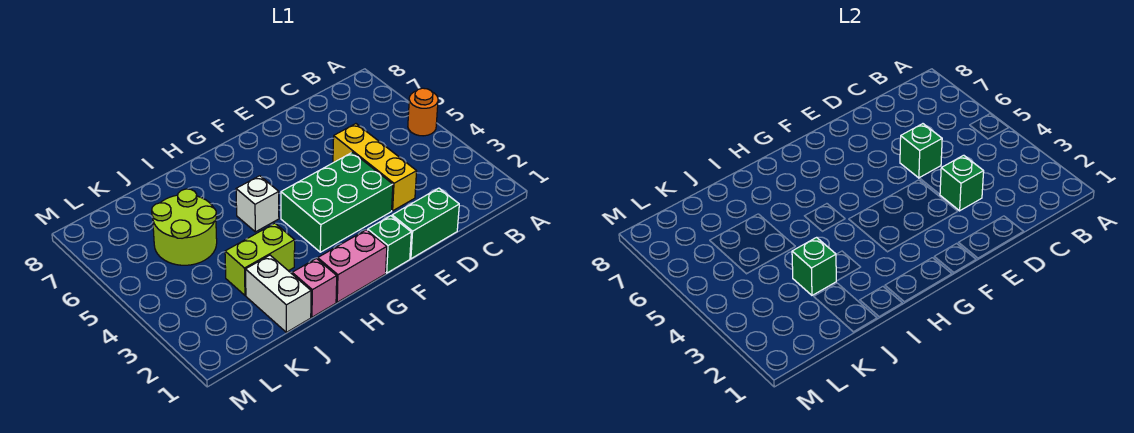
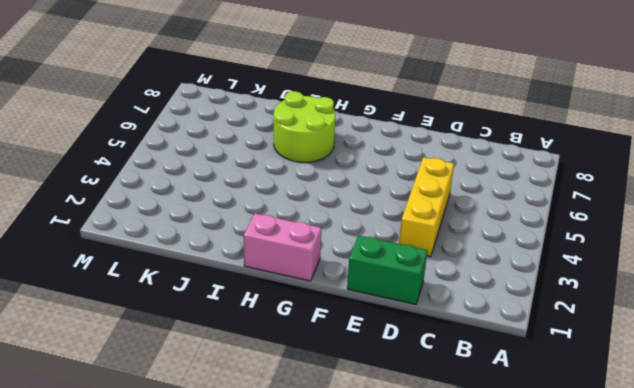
lime 2x2 round brick [274,91,336,162] -> lime 2x2 round brick moved to [152,189,217,265]
none -> orange 1x1 round brick [408,88,438,136]
none -> green 2x3 brick [281,152,393,252]
none -> green 1x1 brick [368,216,411,273]

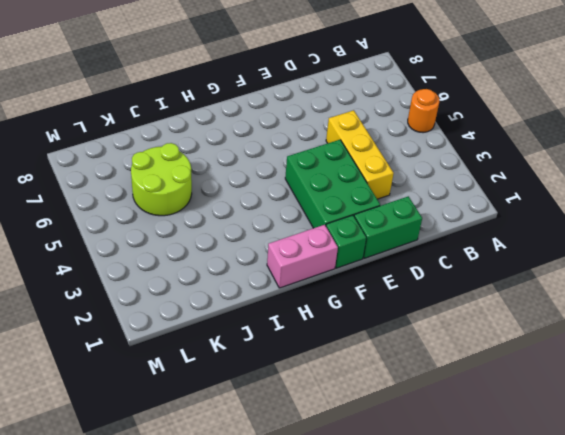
green 2x3 brick [285,140,380,228] -> green 2x3 brick turned to [281,152,393,252]
none -> white 1x1 brick [236,176,279,232]
none -> pink 1x1 brick [292,259,337,317]
none -> lime 1x2 brick [225,223,295,295]

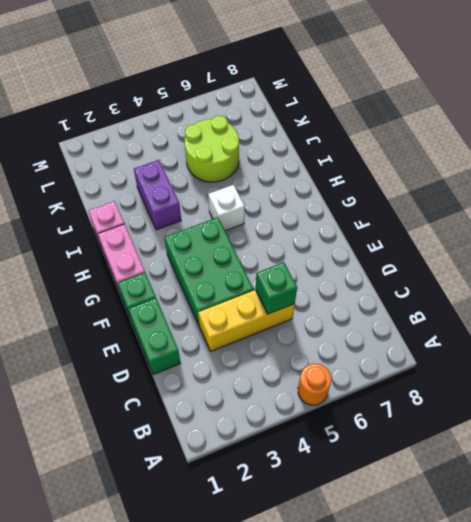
purple 1x2 brick [134,160,181,230] -> lime 1x2 brick [225,223,295,295]
none -> white 1x2 brick [245,255,311,332]
none -> green 1x1 brick [940,155,984,211]
none -> green 1x1 brick [792,238,836,295]

